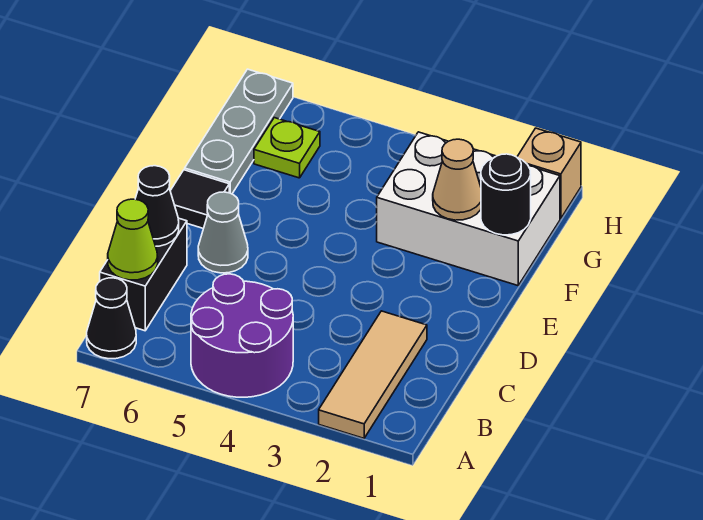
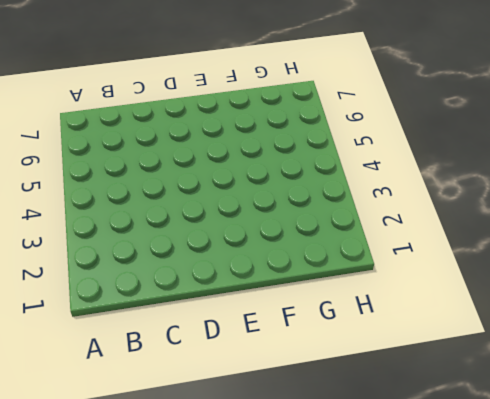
none -> tan 1x3 tile [319,311,427,438]
none -> purple 2x2 round brick [191,274,293,397]
none -> black 1x1 cone [87,278,136,359]

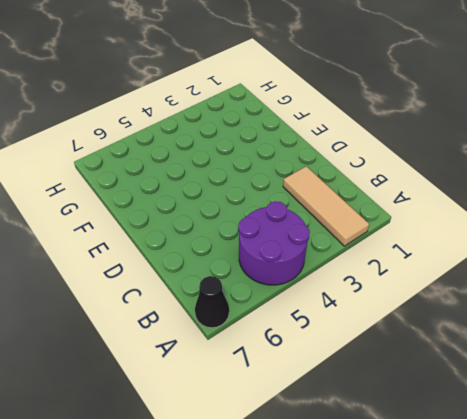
none -> black 1x2 brick [100,218,187,331]
none -> grey 1x1 cone [198,192,248,273]
none -> black 1x1 tile [170,170,229,228]

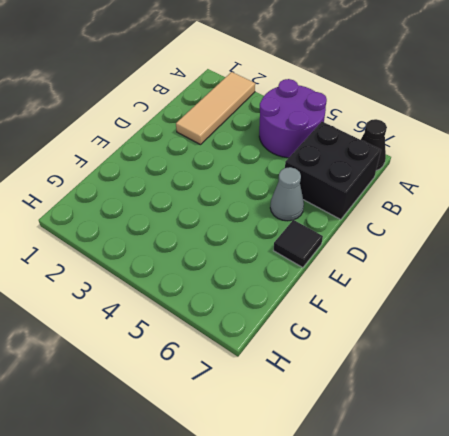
black 2x2 brick [285,122,381,220] -> black 1x2 brick [100,218,187,331]
none -> white 2x3 brick [377,132,560,285]
none -> grey 1x3 plate [185,69,293,194]
none -> lime 1x1 plate [254,118,320,178]

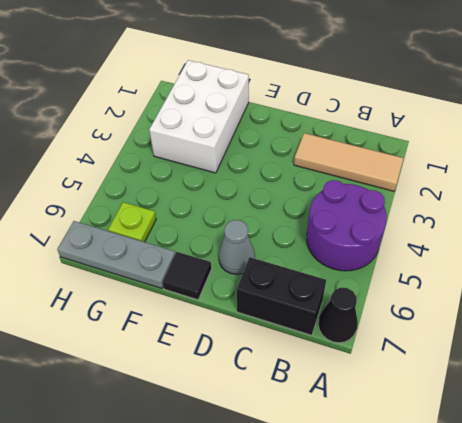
none -> tan 1x1 brick [517,128,581,219]
none -> lime 1x1 cone [108,199,158,280]
none -> black 1x1 cone [135,166,179,246]

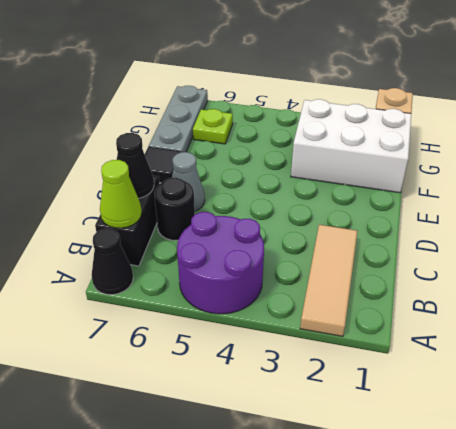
black 1x1 round brick [154,178,195,240] -> black 1x1 round brick moved to [481,154,531,235]
none -> tan 1x1 cone [433,139,481,220]

